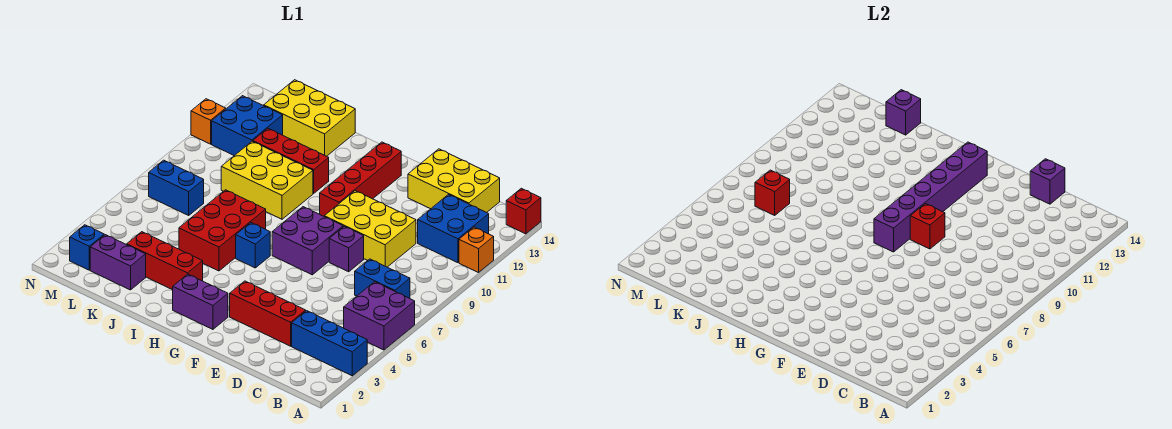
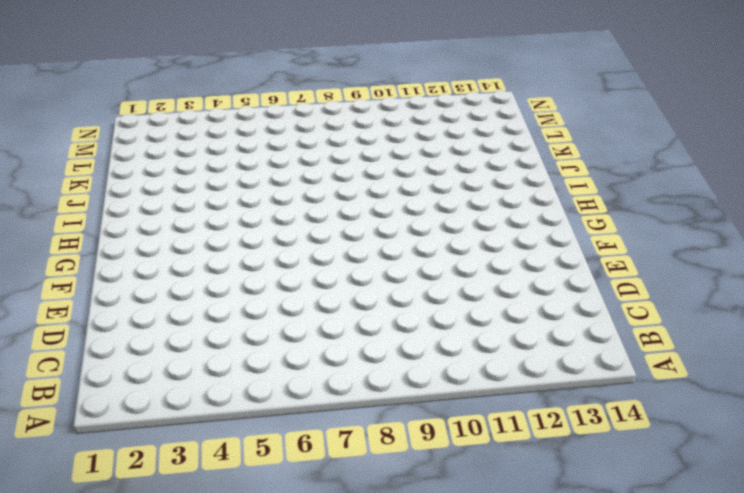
none -> blue 1x3 brick [292,311,367,376]
none -> purple 2x2 brick [344,282,415,350]
none -> orange 1x1 brick [459,227,494,273]

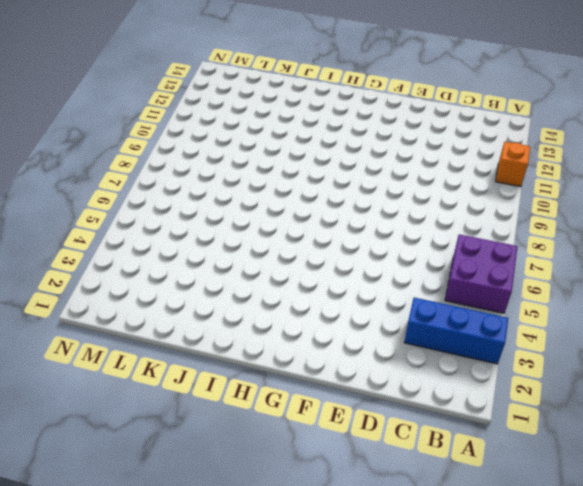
none -> red 1x1 brick [506,188,541,234]
none -> blue 1x2 brick [355,259,410,298]
none -> blue 2x2 brick [418,195,489,263]

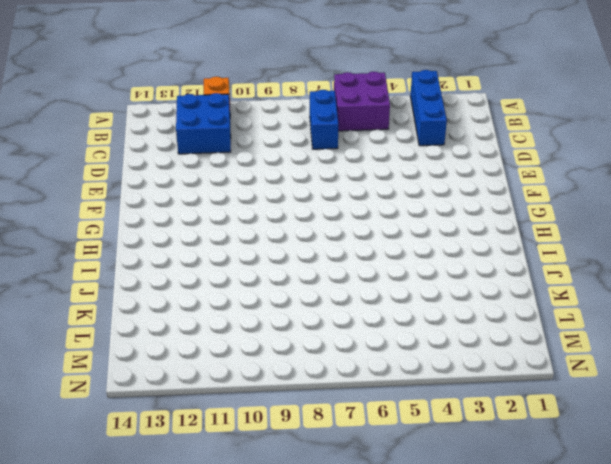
none -> red 1x1 brick [506,188,541,234]
none -> yellow 2x3 brick [408,149,500,213]
none -> red 1x3 brick [230,281,306,346]

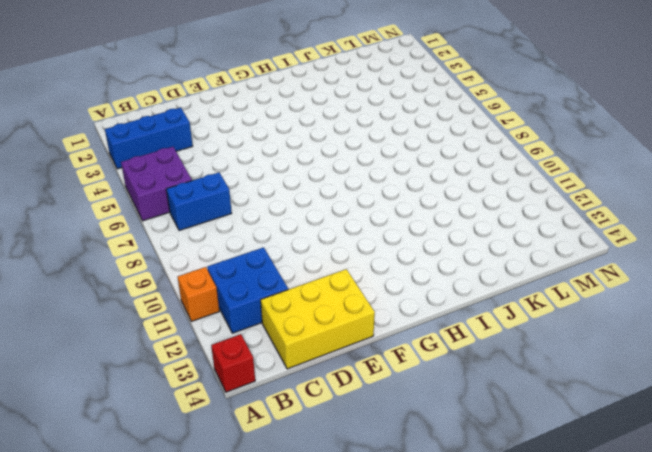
none -> red 1x3 brick [230,281,306,346]
none -> yellow 2x3 brick [324,191,416,267]
none -> purple 1x1 brick [329,226,364,272]

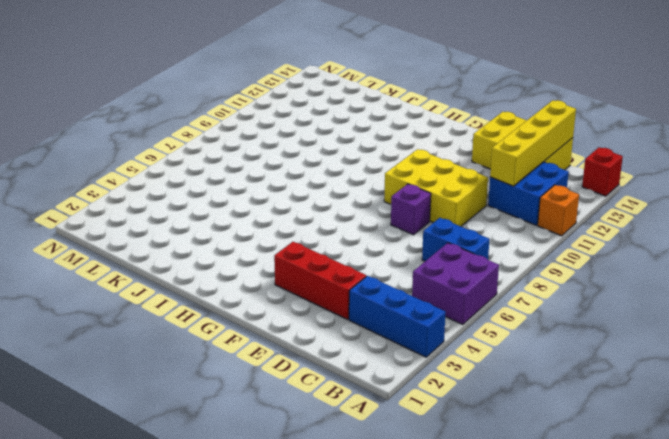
yellow 1x4 brick [490,100,576,186] -> none
none -> purple 2x2 brick [272,207,343,275]
none -> purple 1x2 brick [173,274,228,329]
none -> red 1x4 brick [320,142,401,216]

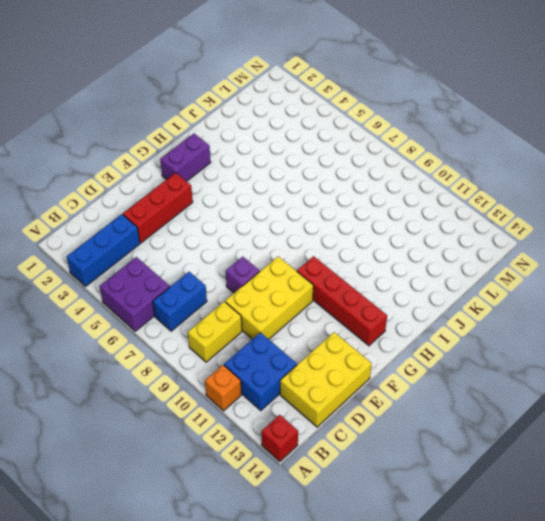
yellow 1x2 brick [188,302,242,362] -> none
none -> purple 2x2 brick [272,207,343,275]
none -> blue 1x1 brick [236,223,270,268]
none -> red 1x3 brick [127,232,203,290]

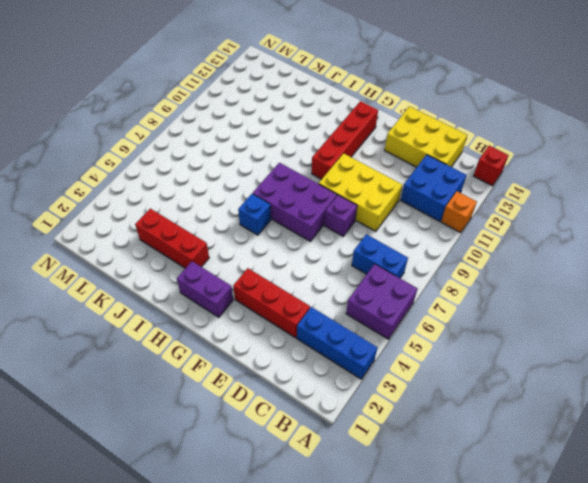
purple 2x3 brick [253,163,337,241] -> purple 2x2 brick [272,207,343,275]
none -> red 2x3 brick [179,190,266,271]
none -> yellow 2x3 brick [221,141,313,219]
none -> red 1x3 brick [253,129,329,193]

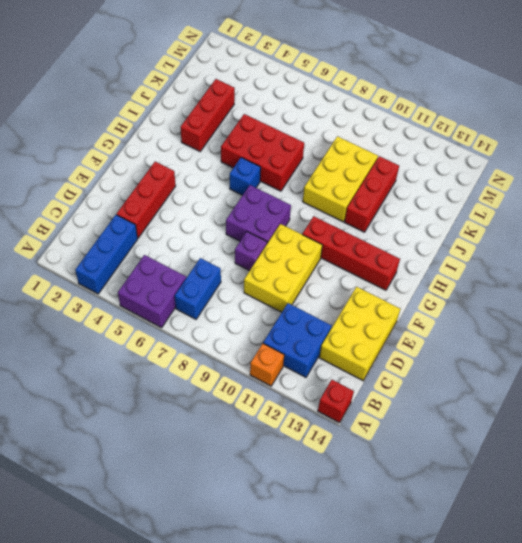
none -> purple 1x2 brick [173,274,228,329]
none -> yellow 2x3 brick [264,80,355,156]
none -> purple 1x2 brick [90,235,146,290]

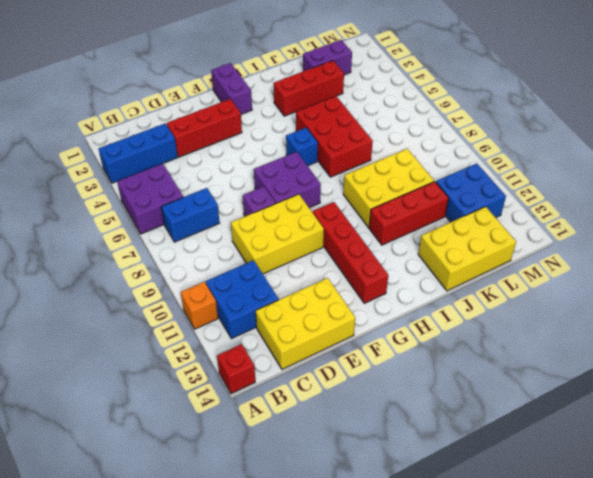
purple 1x2 brick [211,63,252,114] -> purple 1x2 brick turned to [173,274,228,329]
none -> blue 1x2 brick [149,160,204,215]
none -> blue 1x1 brick [70,225,104,270]
none -> orange 1x1 brick [191,99,226,144]

